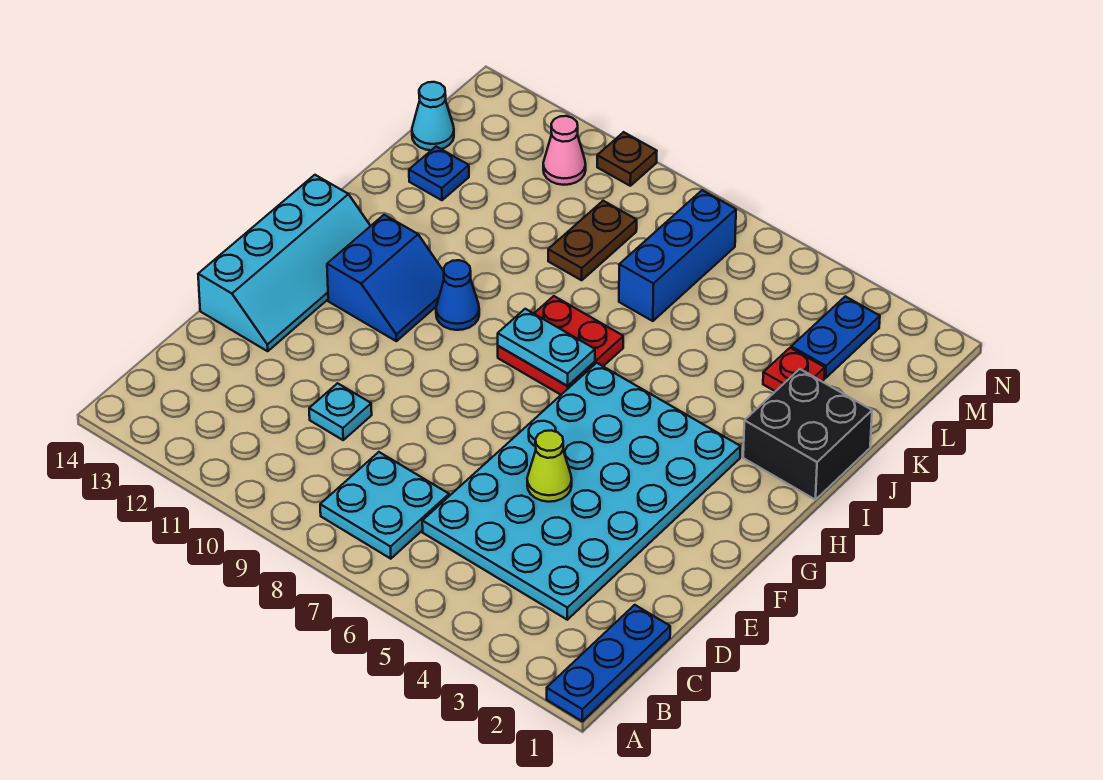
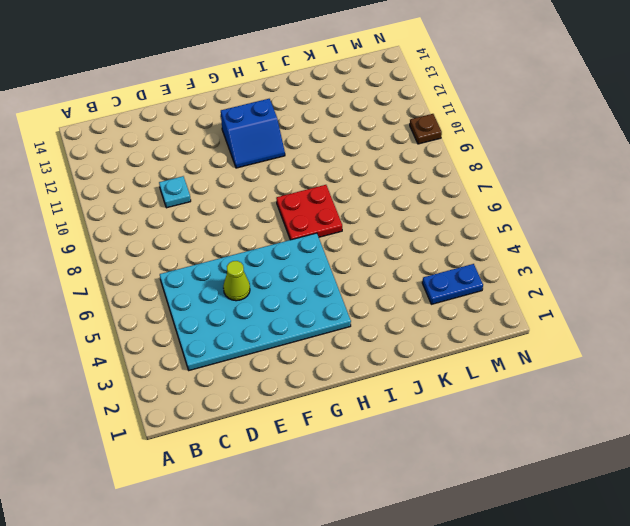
none -> blue 1x3 plate [547,605,670,721]
none -> cyan 2x2 plate [320,452,449,559]
none -> cyan 2x4 slope [198,175,370,351]

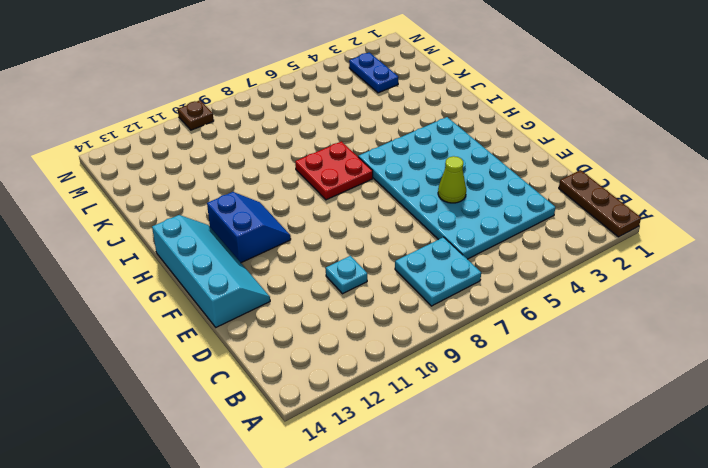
brown 1x3 plate [559,170,641,237] -> blue 1x3 plate [547,605,670,721]
none -> blue 1x1 cone [436,260,479,330]
none -> black 2x2 brick [743,369,872,500]
none -> red 1x1 plate [763,348,825,391]

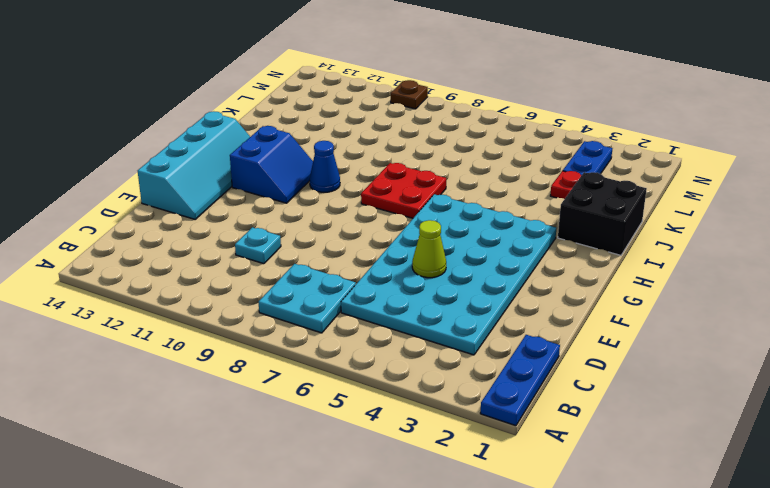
none -> blue 1x3 brick [619,190,736,321]
none -> brown 1x2 plate [548,201,637,280]
none -> blue 1x1 plate [409,147,469,200]

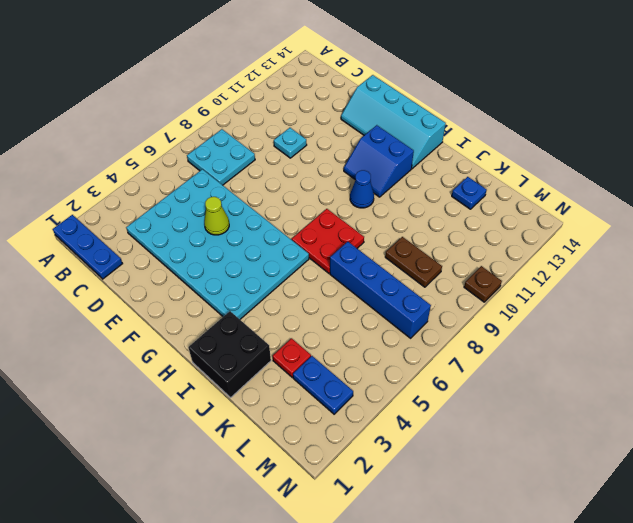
blue 1x4 brick [330,242,431,338] -> blue 1x3 brick [619,190,736,321]
none -> cyan 1x1 cone [412,82,454,150]
none -> pink 1x1 cone [543,116,586,185]
none -> cyan 1x2 plate [498,309,595,386]

